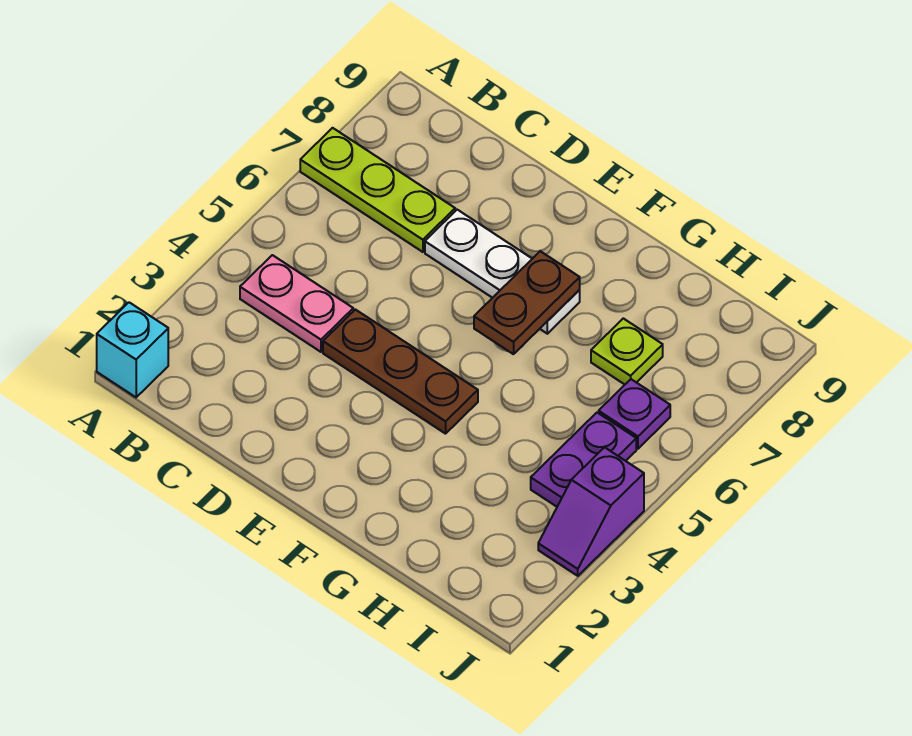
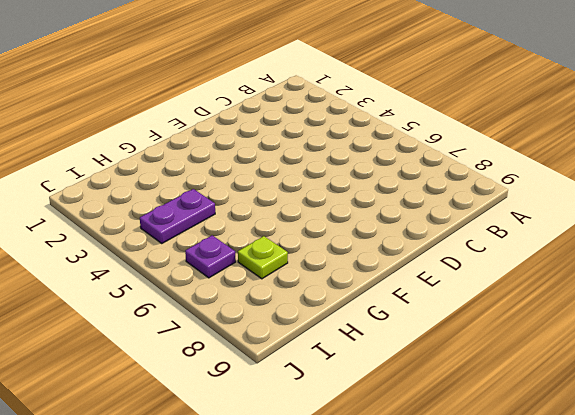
purple 1x2 plate [140,189,215,243] -> purple 1x2 plate turned to [531,413,636,507]
none -> cyan 1x1 brick [97,302,168,397]
none -> lime 1x3 plate [300,128,455,252]

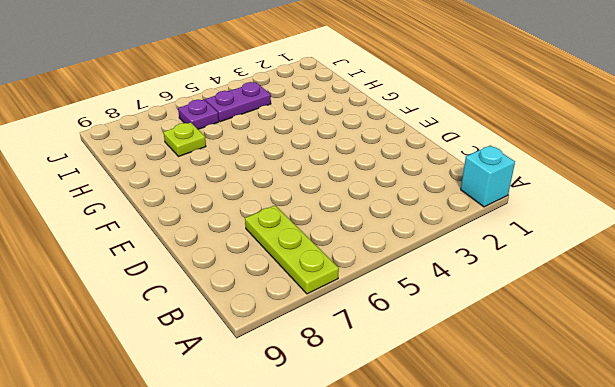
none -> pink 1x2 plate [240,255,353,352]
none -> brown 1x3 plate [323,310,478,434]

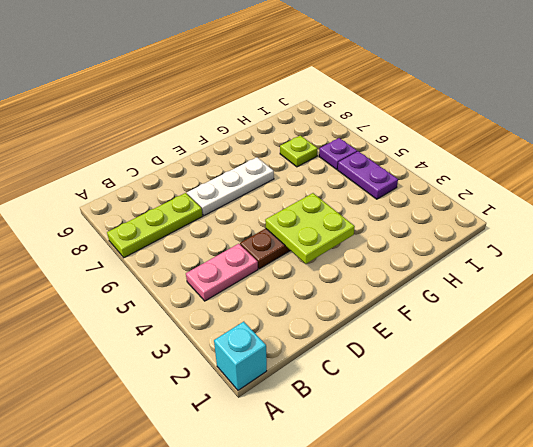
lime 2x2 plate [265,193,355,264] -> none
none -> purple 1x2 slope [538,447,644,576]
none -> brown 1x2 plate [474,251,580,354]

